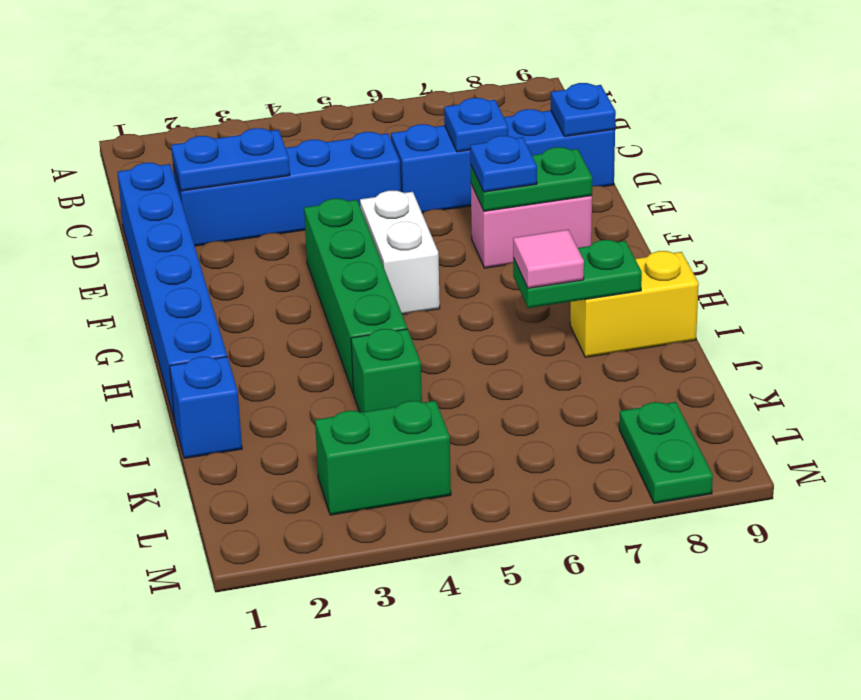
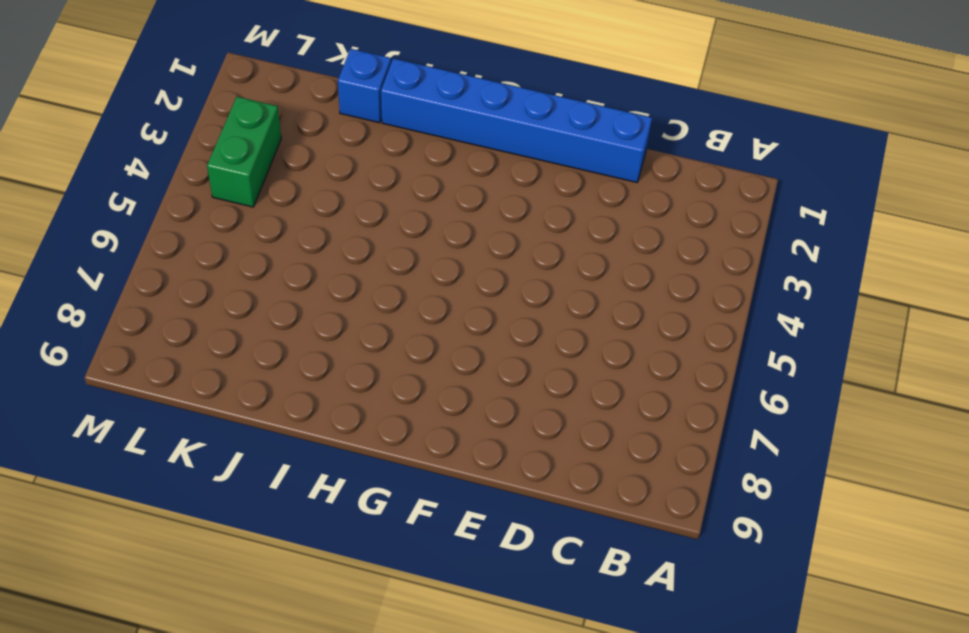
none -> blue 1x4 brick [173,132,401,246]
none -> blue 1x4 brick [391,109,615,213]
none -> green 1x4 brick [304,199,407,394]

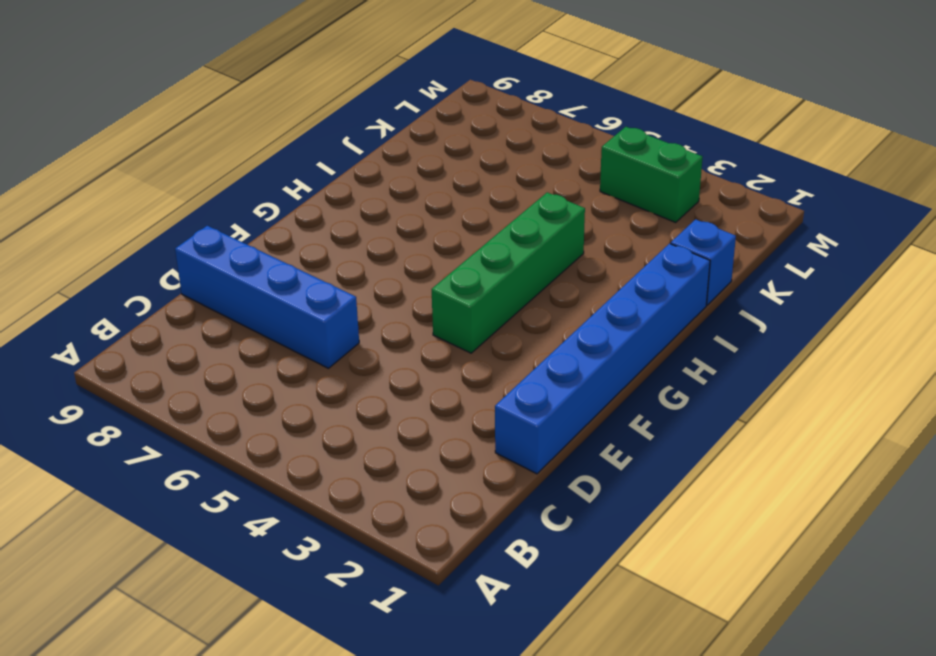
none -> blue 1x4 brick [173,132,401,246]
none -> white 1x2 brick [360,191,440,315]
none -> pink 1x2 brick [471,185,592,268]

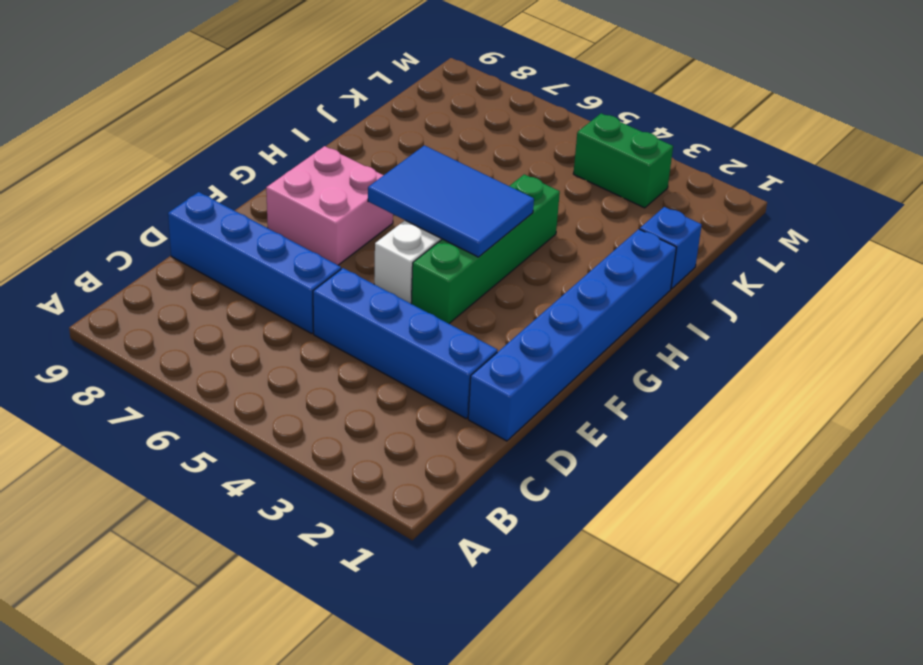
pink 2x2 brick [266,146,393,265] -> pink 1x2 brick [471,185,592,268]
blue 2x3 tile [368,145,534,257] -> none
none -> yellow 1x2 brick [570,251,699,357]
none -> green 1x1 brick [351,329,422,412]
none -> green 1x2 plate [619,402,713,503]

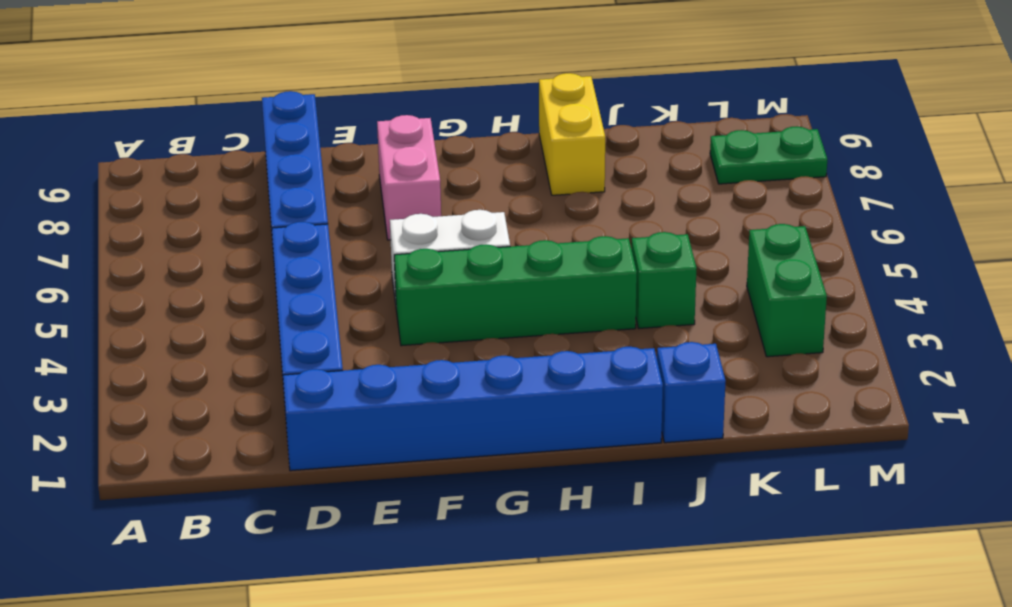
none -> blue 1x2 plate [171,128,290,191]
none -> blue 1x1 plate [444,98,508,152]
none -> blue 1x1 plate [551,83,616,136]

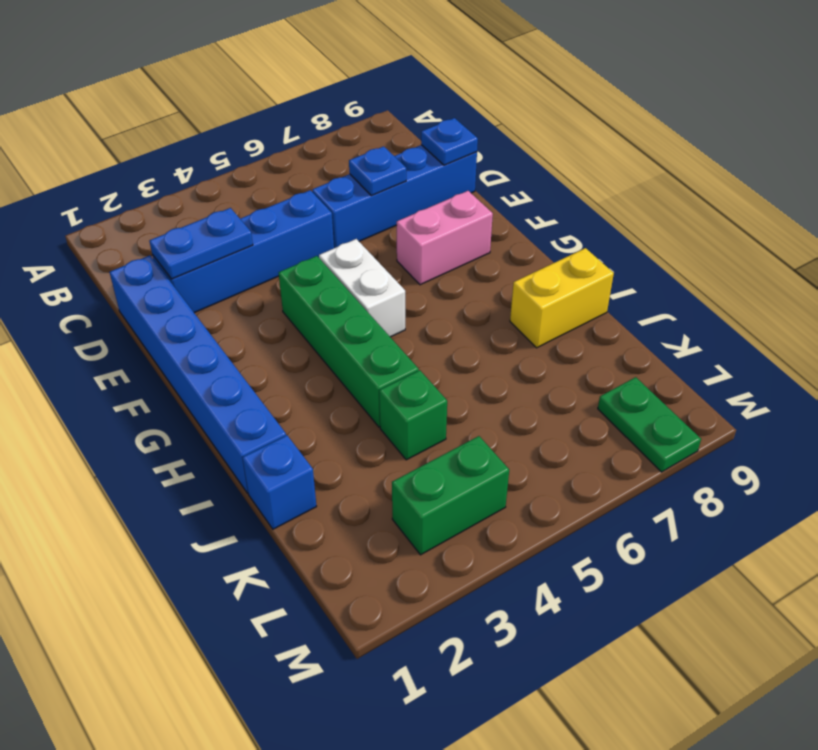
none -> green 1x2 plate [471,147,592,211]
none -> green 1x2 plate [513,240,642,308]
none -> blue 1x1 plate [470,136,537,192]

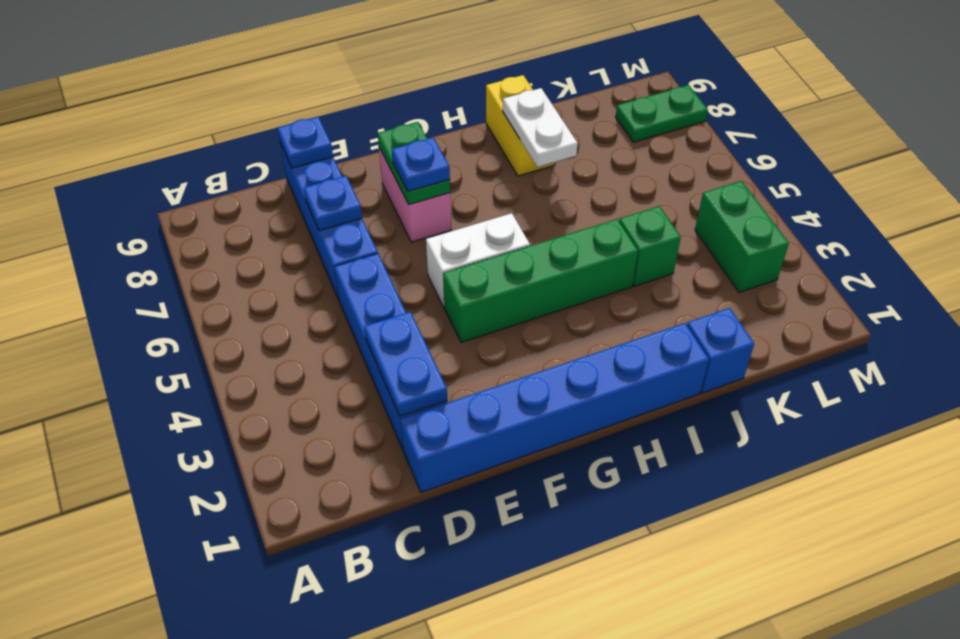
white 1x2 plate [503,88,578,167] -> green 1x2 plate [513,240,642,308]
none -> pink 1x1 tile [513,230,584,288]

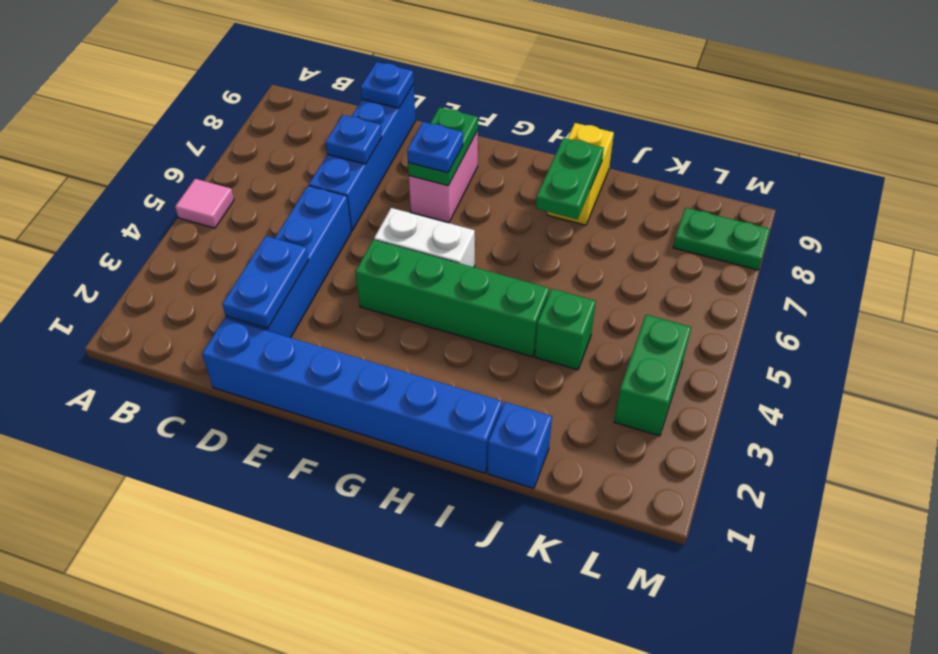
pink 1x1 tile [175,179,234,228] -> pink 1x1 tile moved to [513,230,584,288]

